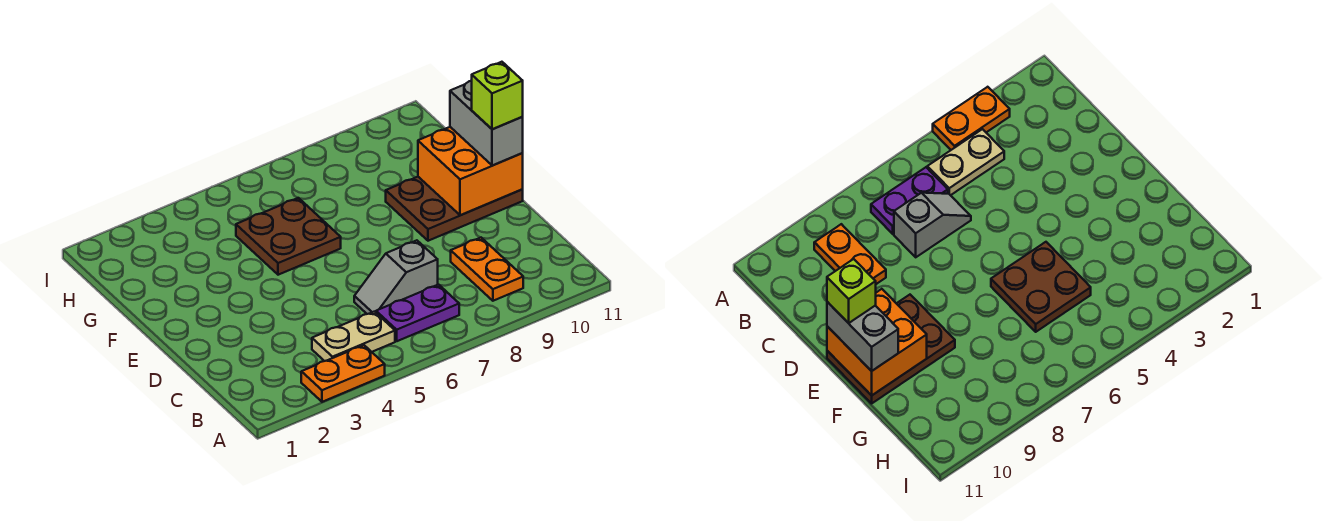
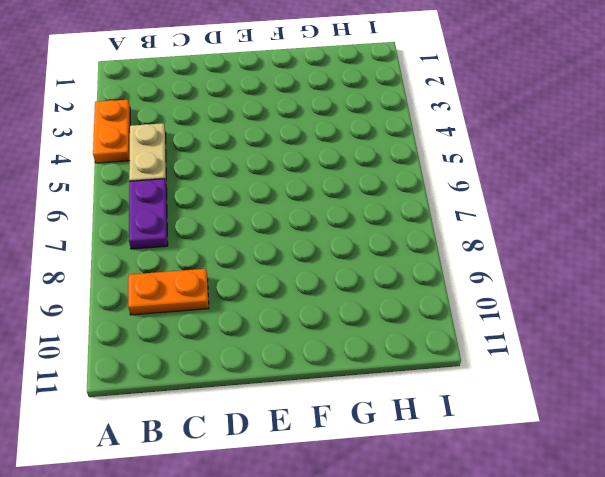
none -> grey 1x2 slope [354,240,438,314]
none -> brown 2x3 plate [386,177,523,241]

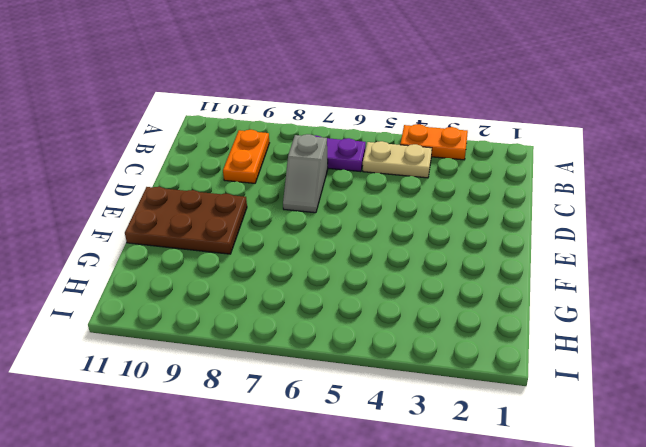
grey 1x2 slope [283,134,328,213] -> grey 1x2 slope turned to [354,240,438,314]
none -> brown 2x2 plate [236,198,341,275]
none -> orange 2x2 brick [418,127,523,215]

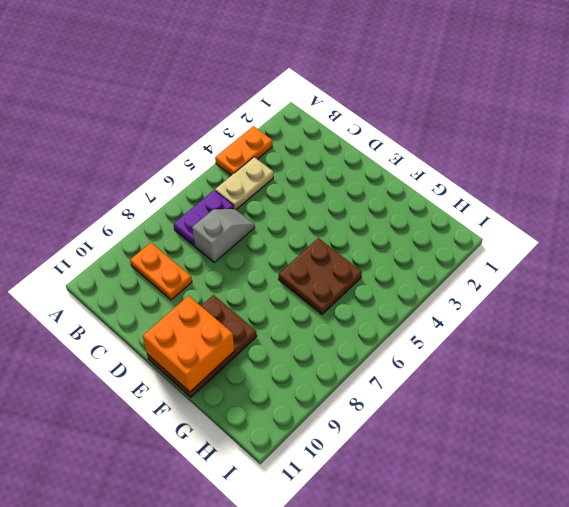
none -> grey 1x2 brick [450,81,523,165]
none -> lime 1x1 brick [472,62,523,129]

